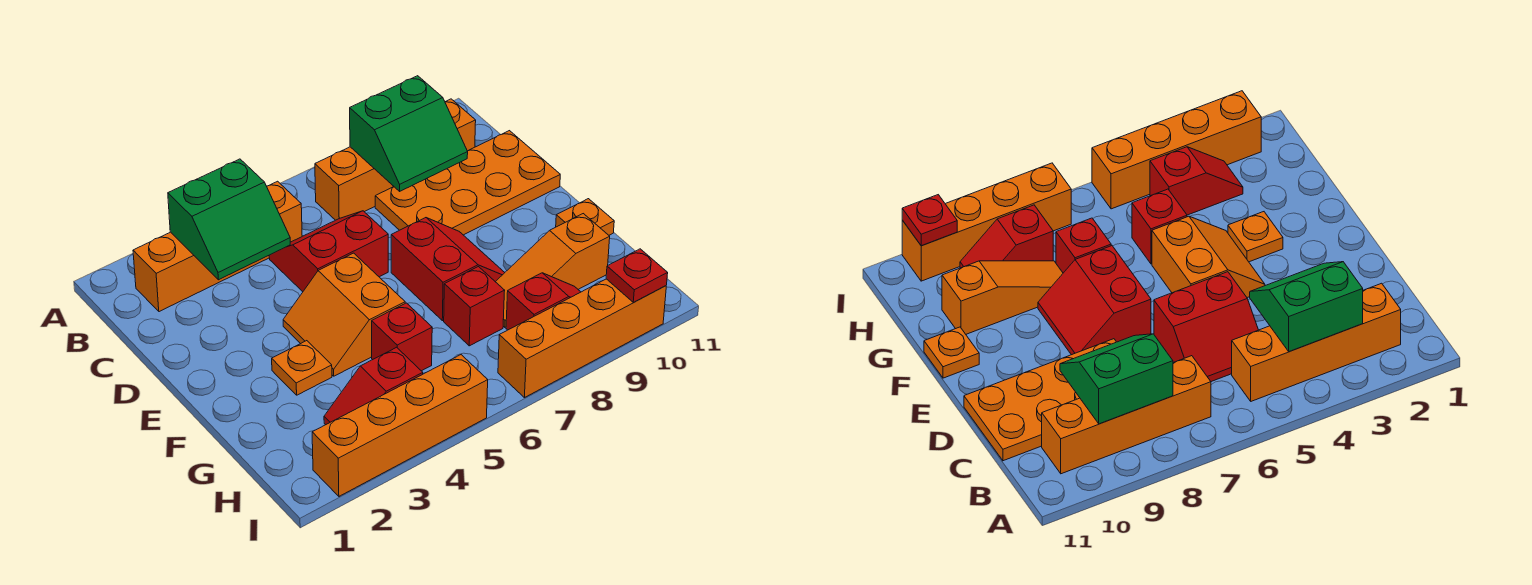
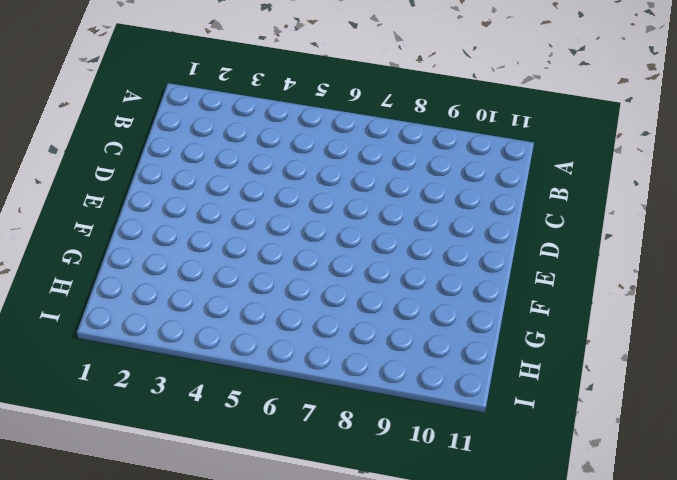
none -> orange 1x4 brick [133,181,302,312]
none -> orange 1x4 brick [315,99,476,220]
none -> red 2x2 slope [269,211,388,292]

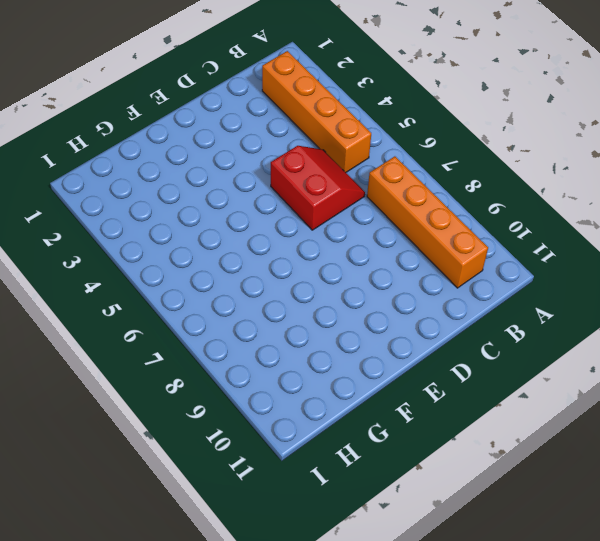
none -> orange 2x4 plate [375,131,560,235]
none -> orange 2x2 slope [283,253,405,376]
none -> red 2x2 slope [391,218,505,321]

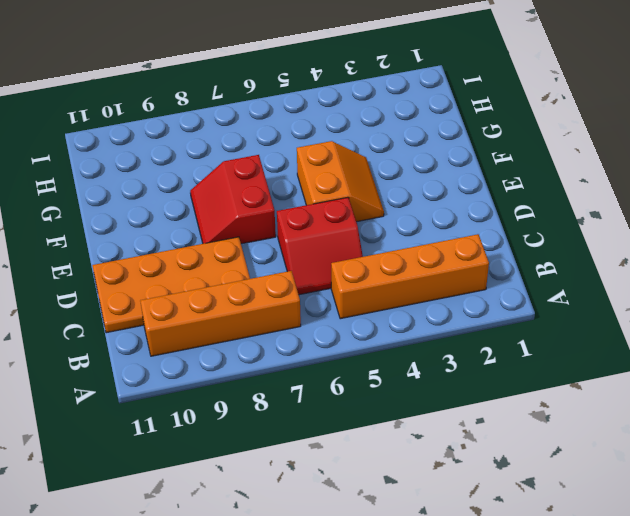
none -> orange 1x1 plate [272,341,332,395]
none -> orange 1x1 plate [556,199,614,235]
none -> red 1x1 brick [372,303,432,371]

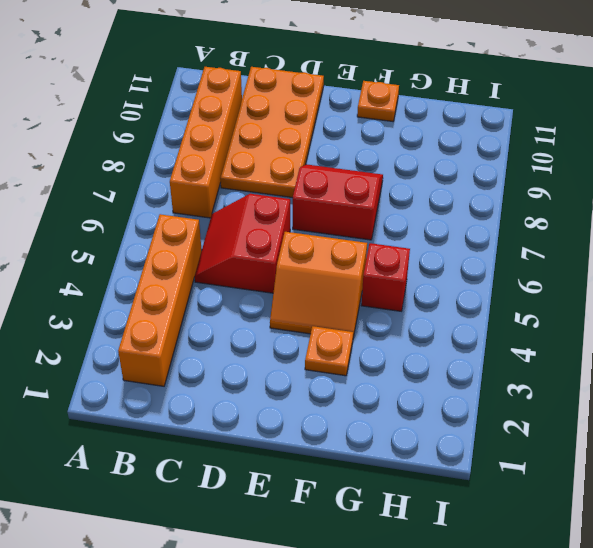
none -> red 1x1 brick [444,267,505,346]
none -> orange 1x3 slope [496,214,610,327]
none -> red 1x2 slope [324,347,423,425]

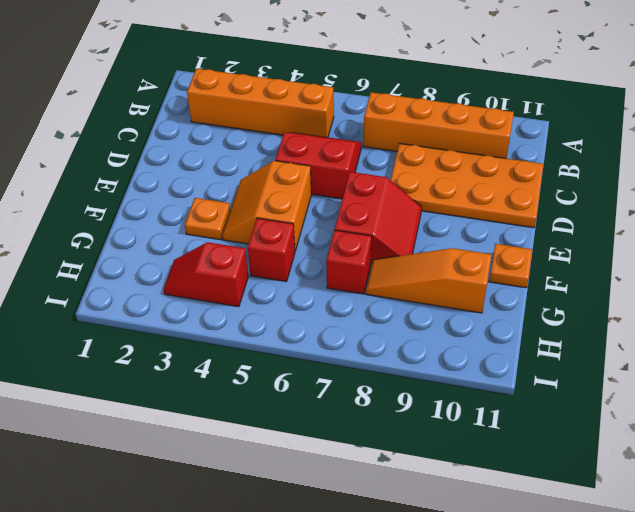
none -> red 1x2 slope [506,273,580,330]
none -> orange 1x4 brick [312,355,488,496]
none -> orange 1x4 brick [498,279,666,398]

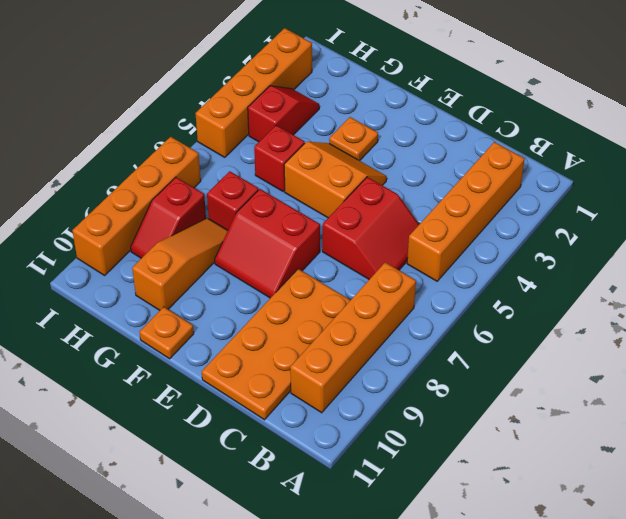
none -> green 2x2 slope [168,159,290,280]
none -> green 2x2 slope [350,76,468,191]
none -> red 1x1 plate [606,249,668,302]

